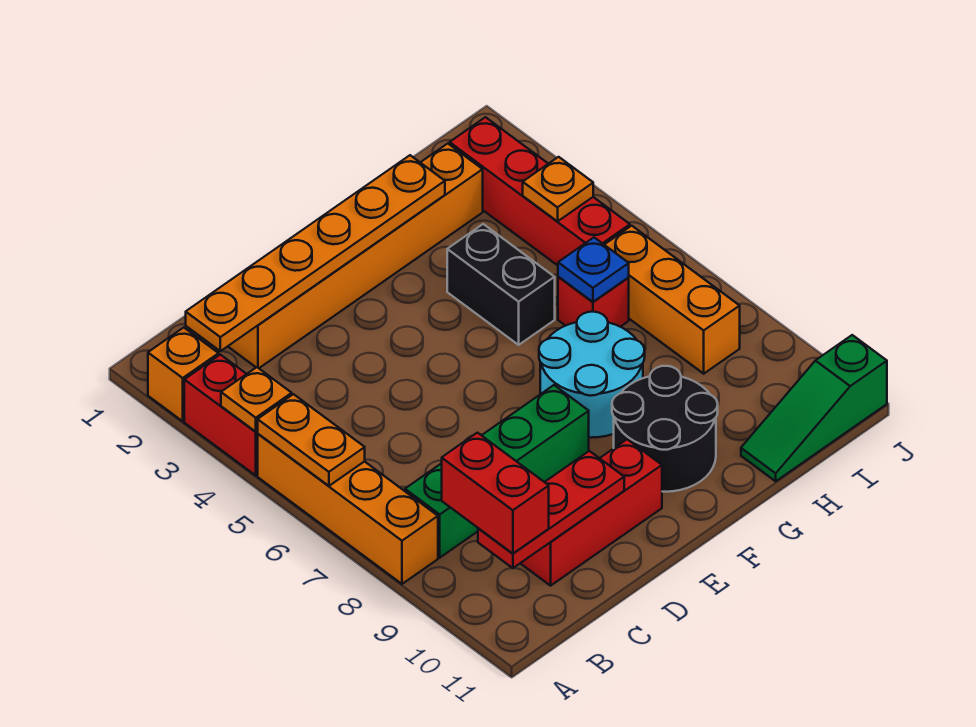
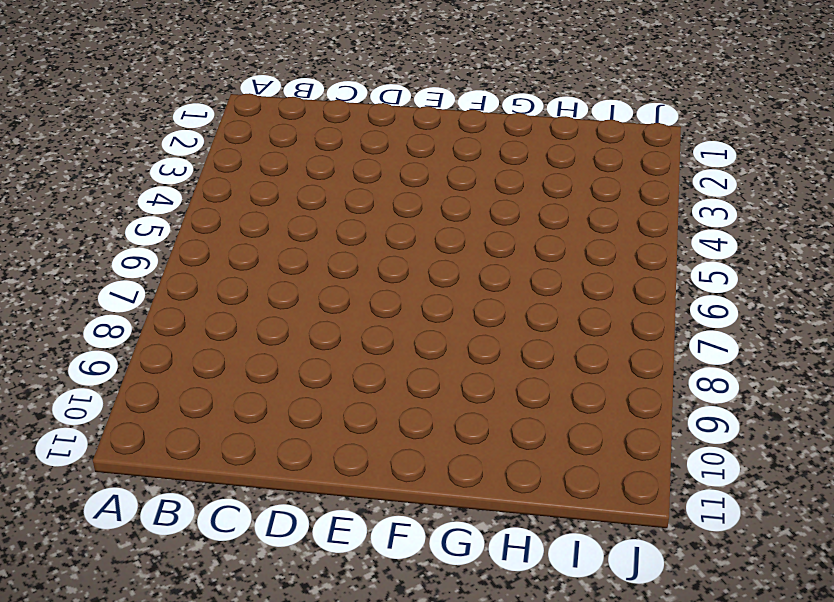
none -> orange 1x1 brick [148,328,219,421]
none -> red 1x2 brick [184,355,258,475]
none -> orange 1x4 brick [258,434,438,584]

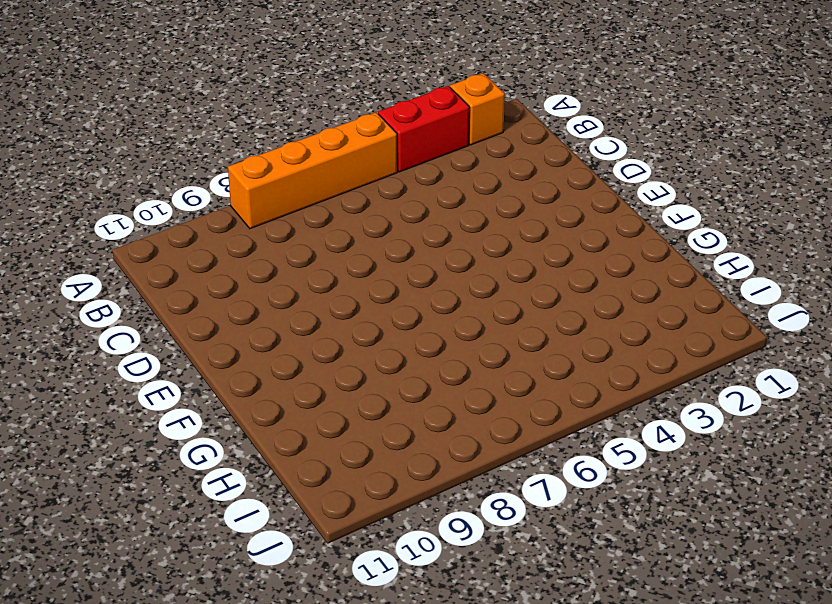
none -> green 1x4 brick [405,385,589,558]
none -> orange 1x6 brick [228,144,483,368]
none -> red 1x3 brick [520,439,662,586]

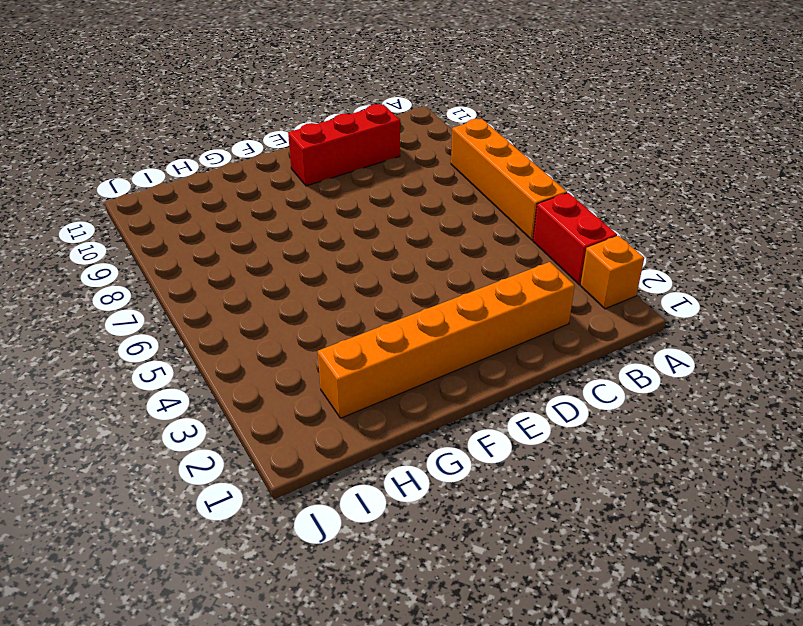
none -> green 1x4 brick [405,385,589,558]
none -> cyan 2x2 round brick [539,312,645,438]
none -> black 2x2 round brick [612,366,718,492]

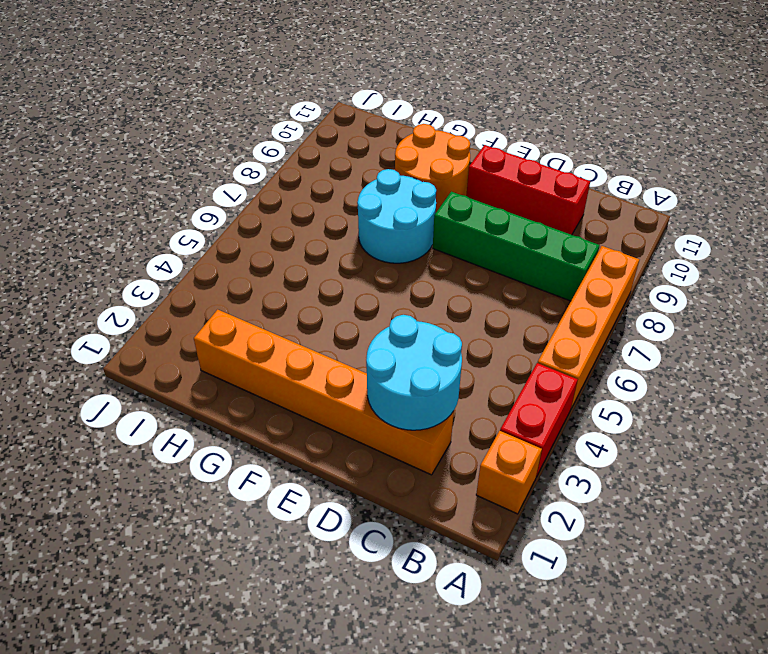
cyan 2x2 round brick [366,315,462,430] -> orange 1x6 plate [186,155,445,351]
orange 2x2 round brick [395,124,470,212] -> black 2x2 round brick [612,366,718,492]
none -> black 1x2 brick [447,224,555,345]
none -> red 1x1 brick [558,277,629,327]
none -> green 1x3 slope [741,335,887,481]

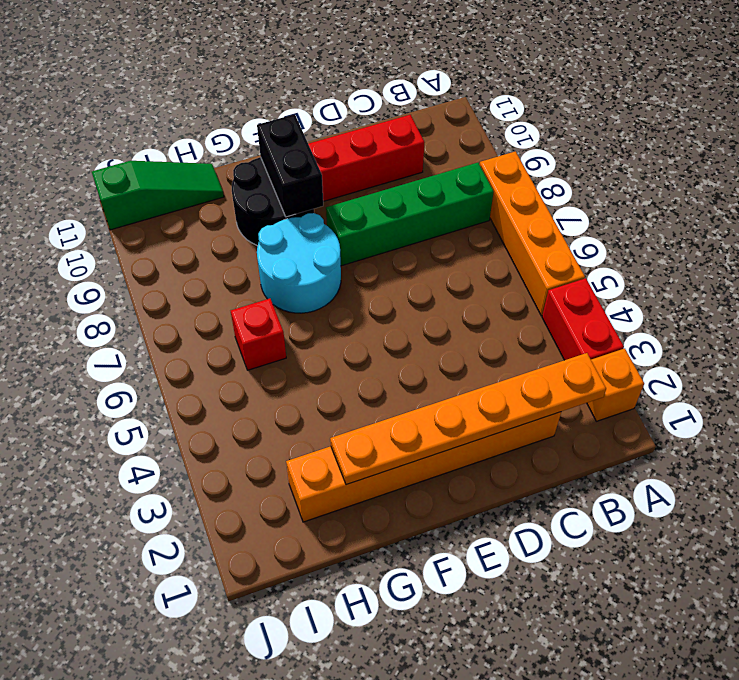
black 1x2 brick [257,114,323,217] -> black 1x2 brick moved to [447,224,555,345]
none -> red 1x4 brick [450,117,630,265]
none -> orange 1x3 brick [604,226,740,374]
none -> orange 1x1 plate [221,367,292,432]

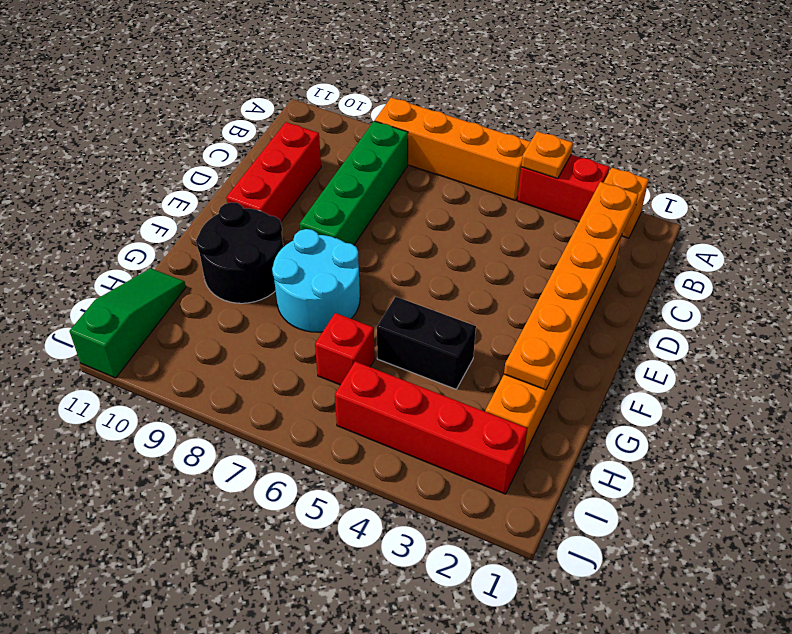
none -> orange 1x3 brick [604,226,740,374]
none -> orange 1x2 plate [258,394,365,486]
none -> red 1x3 plate [478,451,624,568]

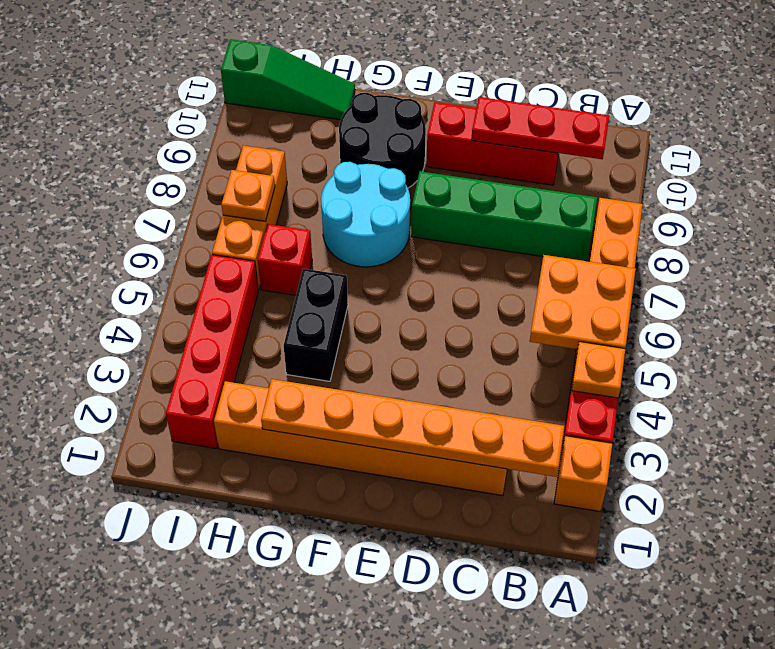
orange 2x2 plate [530,255,636,349] -> orange 1x2 plate [258,394,365,486]
orange 1x1 plate [221,170,275,222] -> orange 1x1 plate moved to [523,157,593,221]
none -> blue 1x1 plate [558,238,629,302]
none -> red 1x2 brick [442,433,549,554]

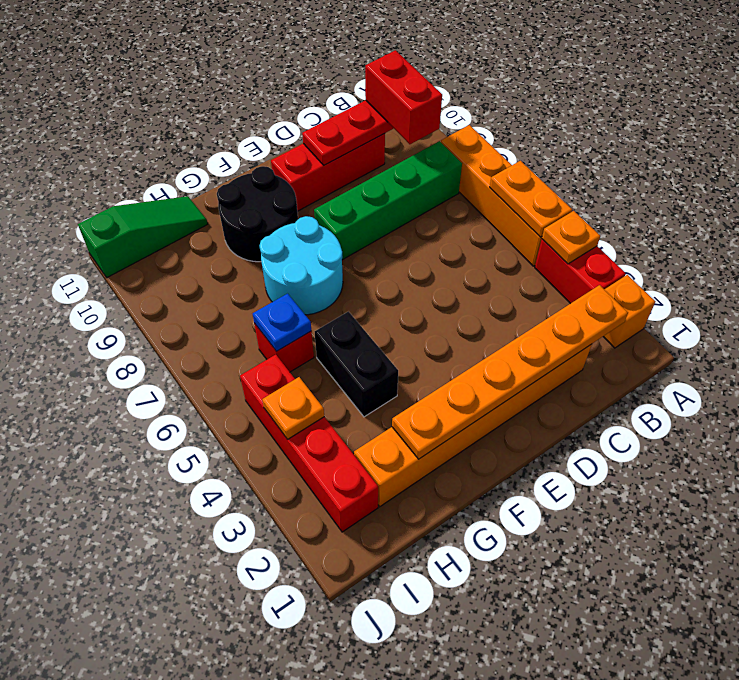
none -> orange 1x3 brick [604,226,740,374]

